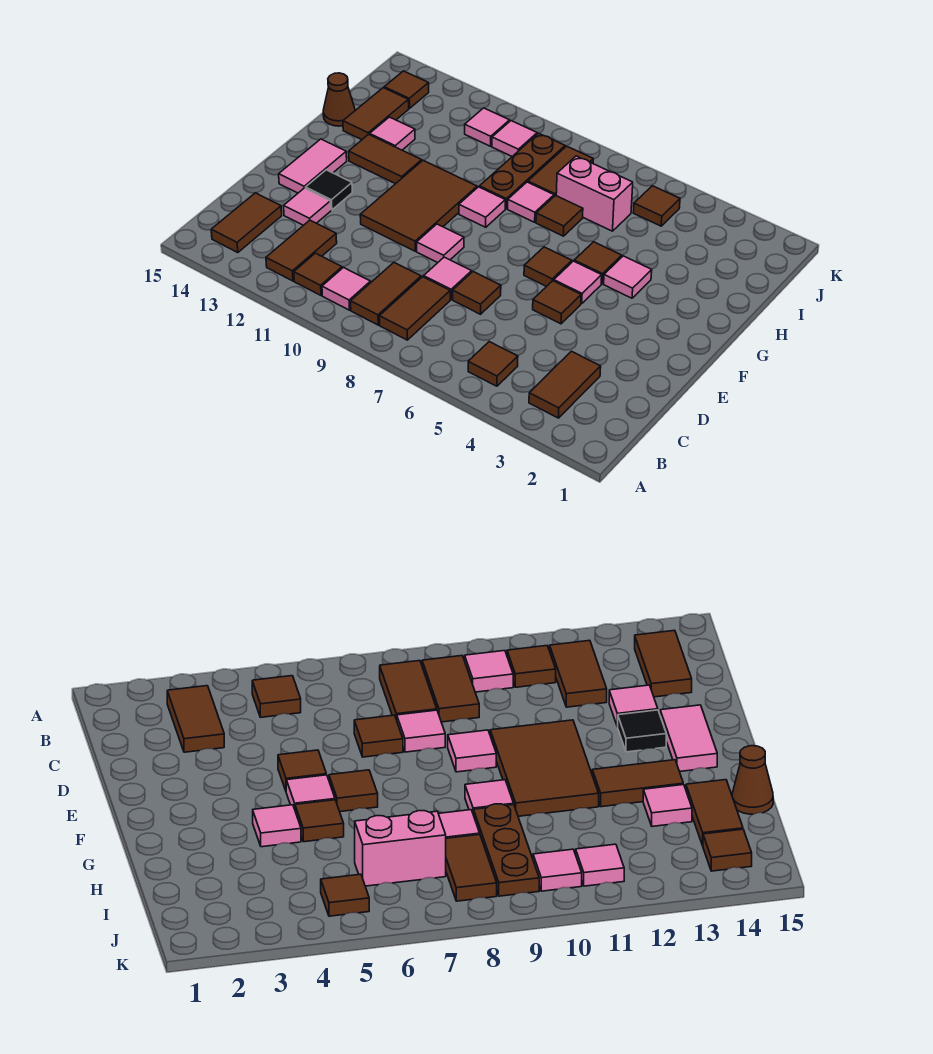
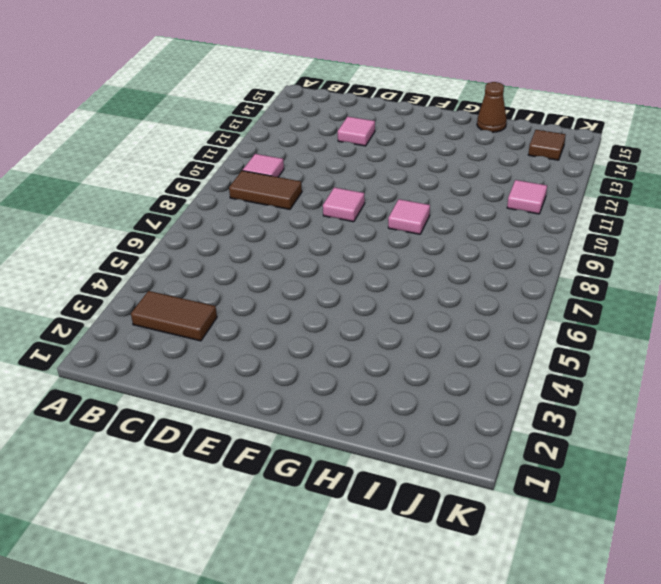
none -> brown 1x1 tile [468,342,518,386]
none -> brown 1x2 tile [379,277,450,340]
none -> brown 1x1 tile [294,253,342,295]
none -> brown 1x2 tile [266,220,337,281]

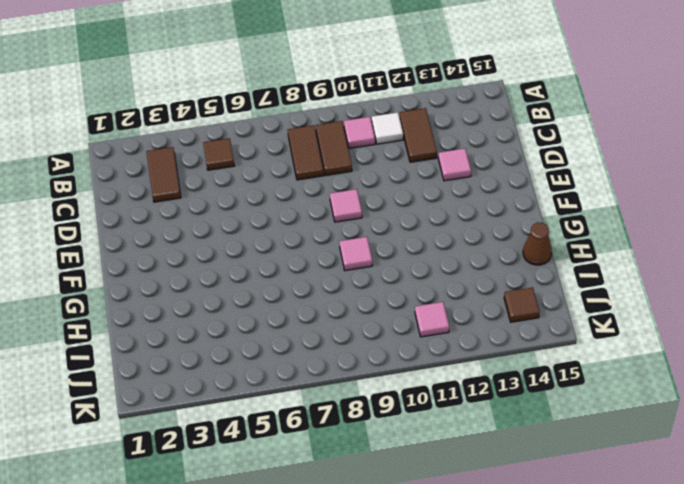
white 1x1 tile [372,112,403,144] -> brown 1x1 tile [294,253,342,295]
none -> brown 1x2 tile [211,193,282,253]
none -> brown 1x1 tile [453,272,501,314]
none -> pink 1x1 tile [424,257,472,299]
none -> brown 1x1 tile [533,281,581,324]

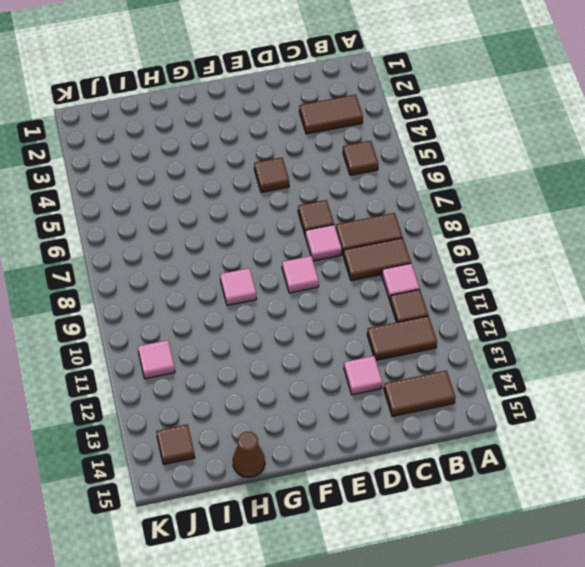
none -> brown 2x3 tile [360,160,477,251]
none -> black 1x1 tile [306,170,352,210]
none -> pink 1x2 tile [279,139,347,193]
none -> pink 1x1 tile [554,261,602,304]

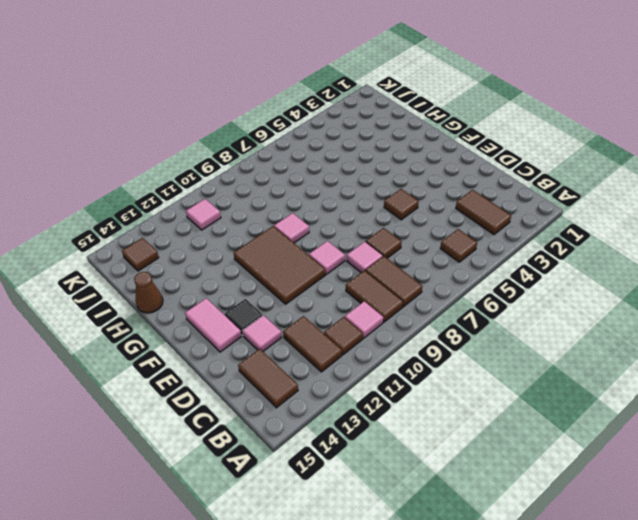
none -> pink 1x1 tile [554,261,602,304]
none -> brown 1x1 tile [524,247,572,287]
none -> pink 1x1 tile [604,256,652,298]
none -> brown 1x1 tile [574,242,622,284]

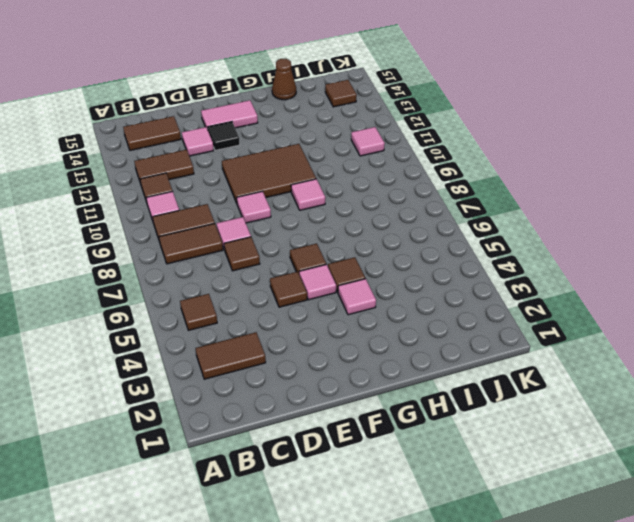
none -> brown 1x2 tile [349,134,422,184]
none -> brown 1x1 tile [536,196,583,236]
none -> pink 1x1 tile [508,182,554,222]
none -> brown 1x3 plate [479,133,565,209]

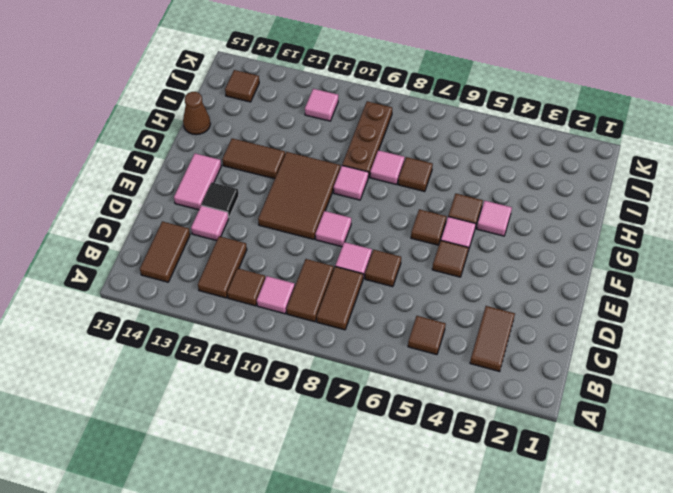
none -> pink 1x1 tile [370,117,415,150]
none -> brown 1x2 tile [343,88,409,140]
none -> pink 1x2 brick [556,156,633,231]
none -> brown 1x2 tile [528,146,593,196]

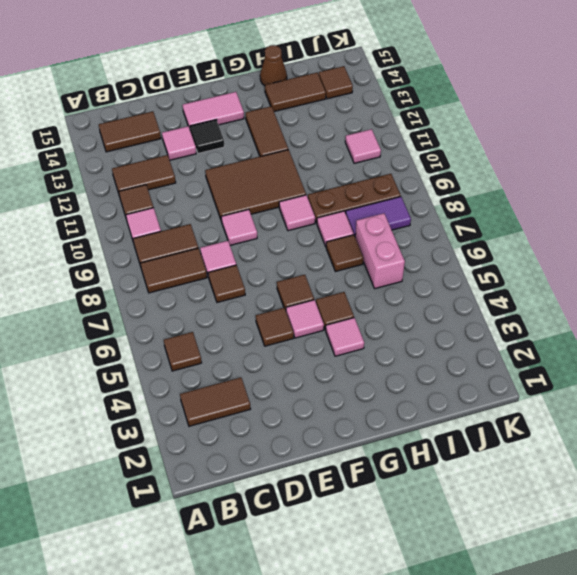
purple 1x2 tile [346,197,411,236] -> brown 1x2 tile [528,146,593,196]
none -> pink 1x1 tile [370,117,415,150]
none -> brown 1x1 tile [633,186,680,226]
none -> pink 1x1 tile [492,121,537,156]

